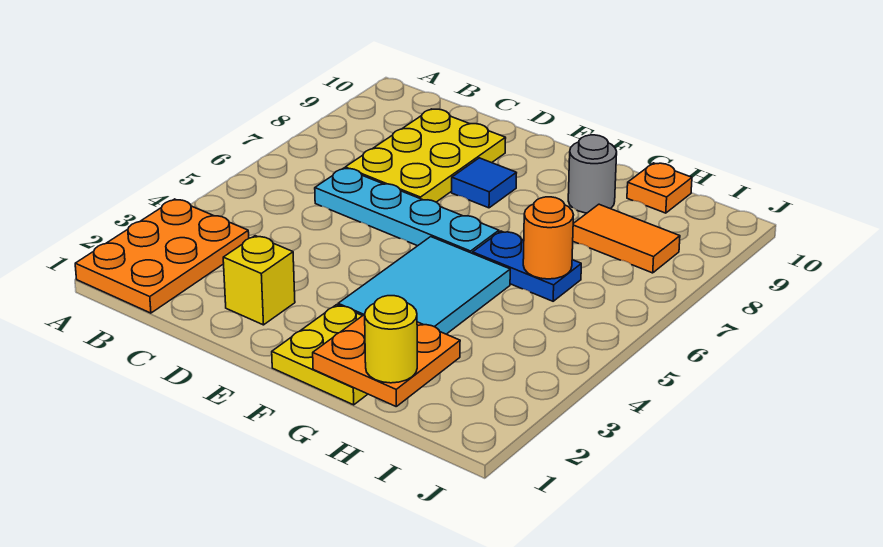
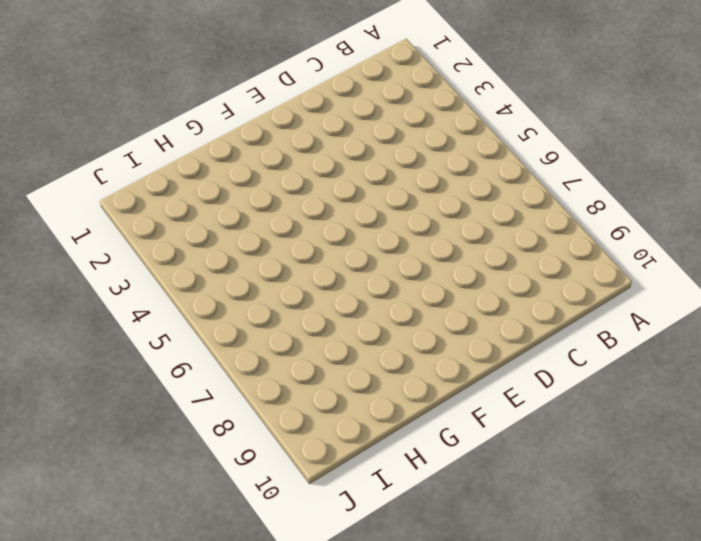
none -> orange 2x3 plate [75,199,249,313]
none -> cyan 1x4 plate [315,168,499,253]
none -> yellow 2x3 plate [345,109,506,202]

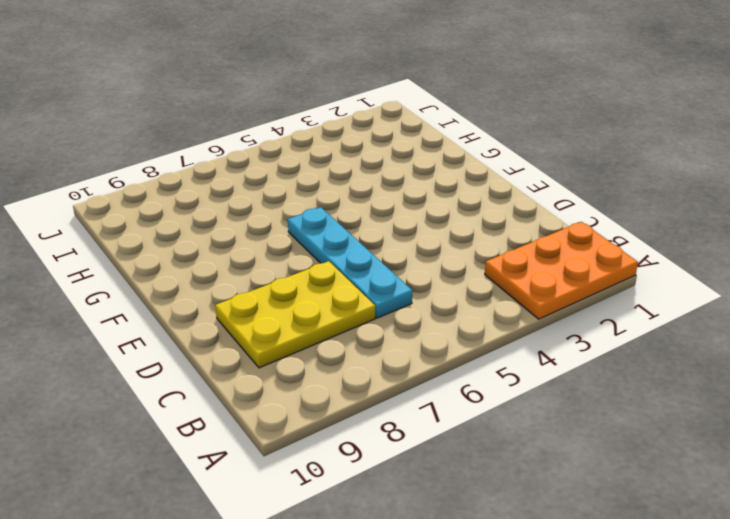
none -> yellow 1x1 brick [223,236,295,325]
none -> blue 1x1 tile [452,158,516,208]
none -> yellow 2x2 plate [272,305,368,405]

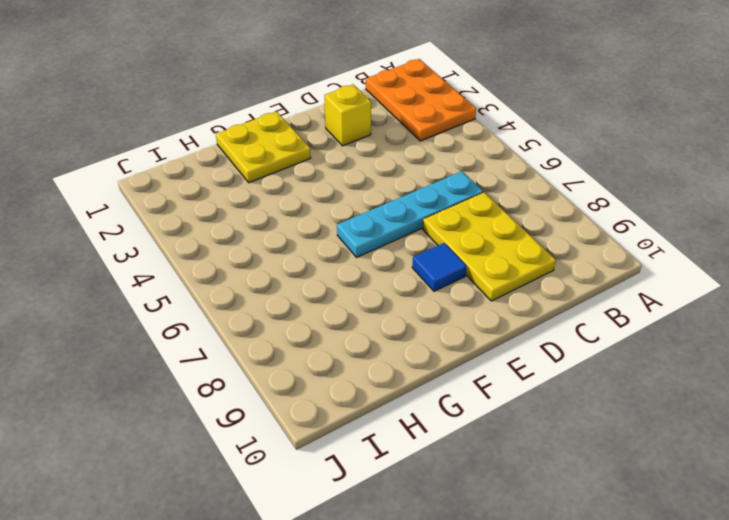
none -> cyan 2x3 tile [338,237,510,334]
none -> blue 1x2 plate [473,231,581,301]
none -> grey 1x1 round brick [568,135,617,213]

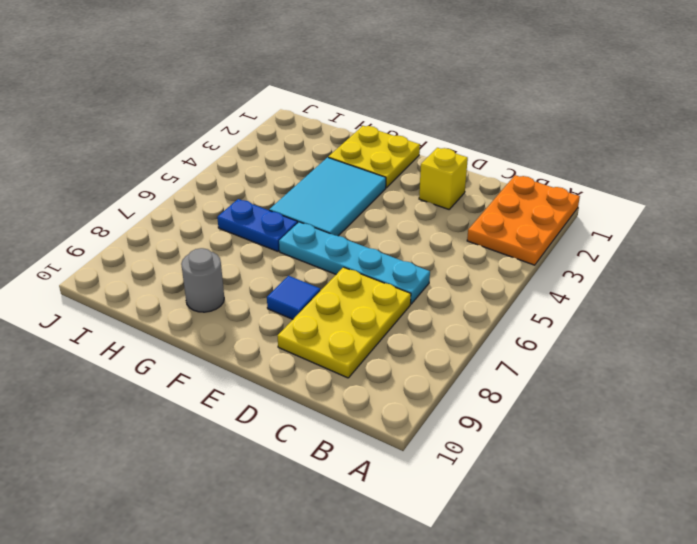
none -> orange 1x2 tile [573,204,680,273]
none -> orange 1x1 plate [627,163,692,213]
none -> orange 2x2 plate [313,314,460,406]

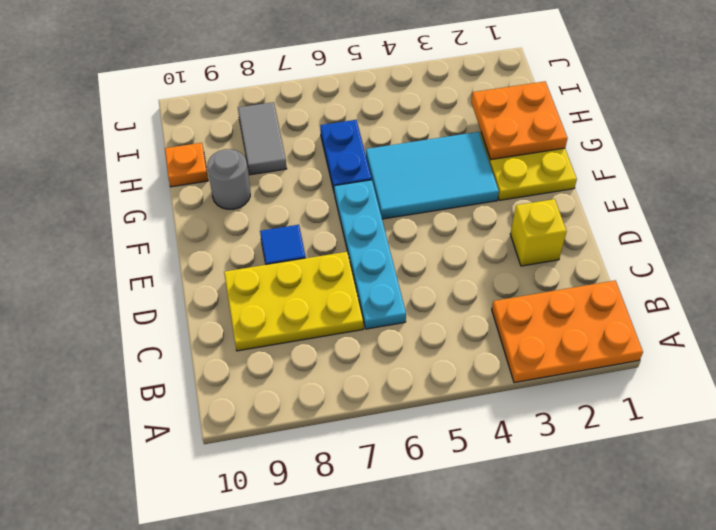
grey 1x2 tile [238,102,287,175] -> orange 1x2 tile [573,204,680,273]
none -> orange 1x1 round brick [523,197,573,279]
none -> yellow 1x1 round brick [365,296,417,383]

